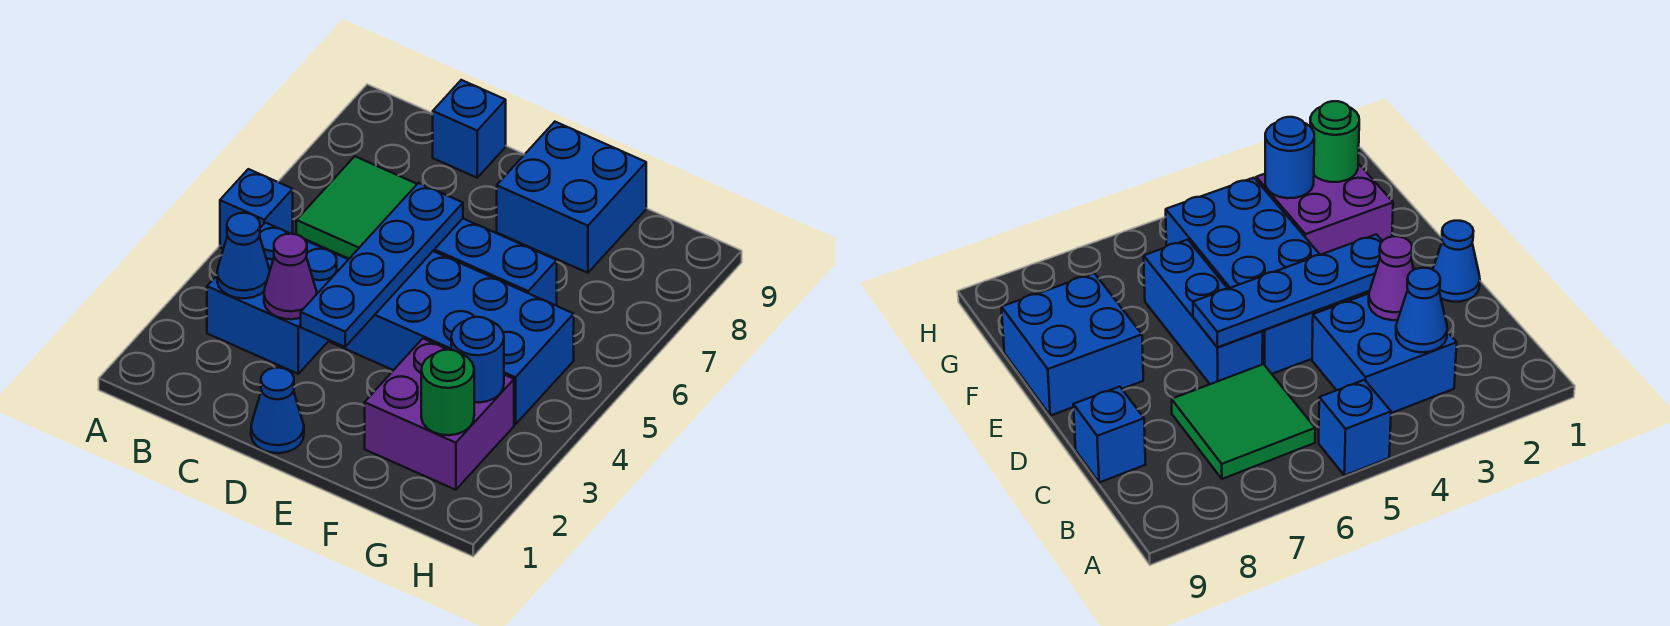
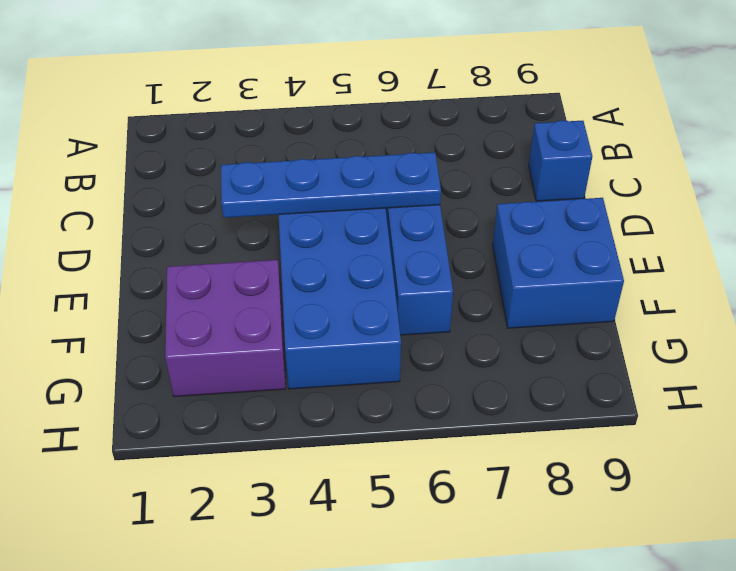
none -> blue 1x1 brick [220,169,293,249]
none -> blue 2x2 brick [207,223,348,374]
none -> green 2x2 tile [296,156,417,259]

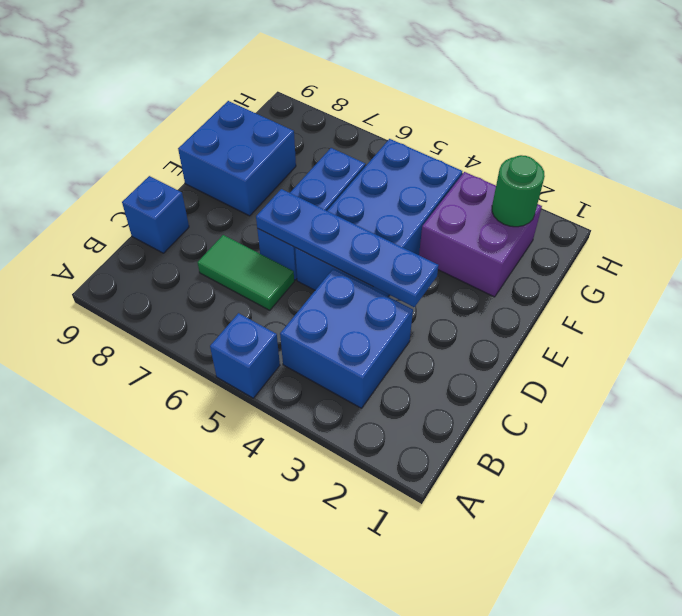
green 1x2 tile [198,235,294,310] -> green 2x2 tile [296,156,417,259]
none -> blue 1x1 cone [251,368,304,453]
none -> blue 1x1 cone [217,213,270,298]
none -> purple 1x1 cone [264,234,317,319]

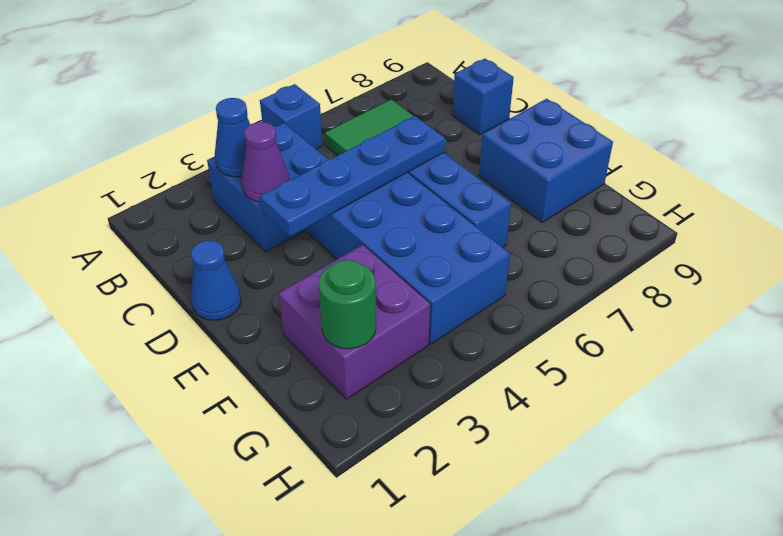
none -> blue 1x1 round brick [451,317,504,403]

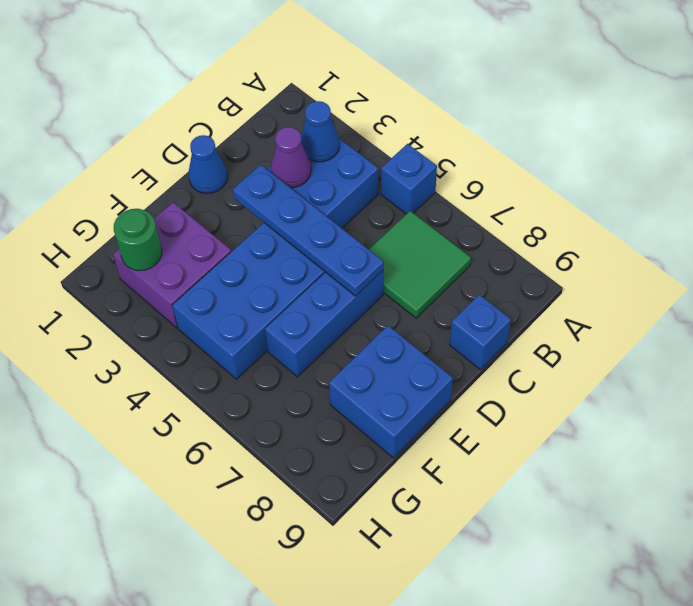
none -> blue 1x1 round brick [451,317,504,403]

